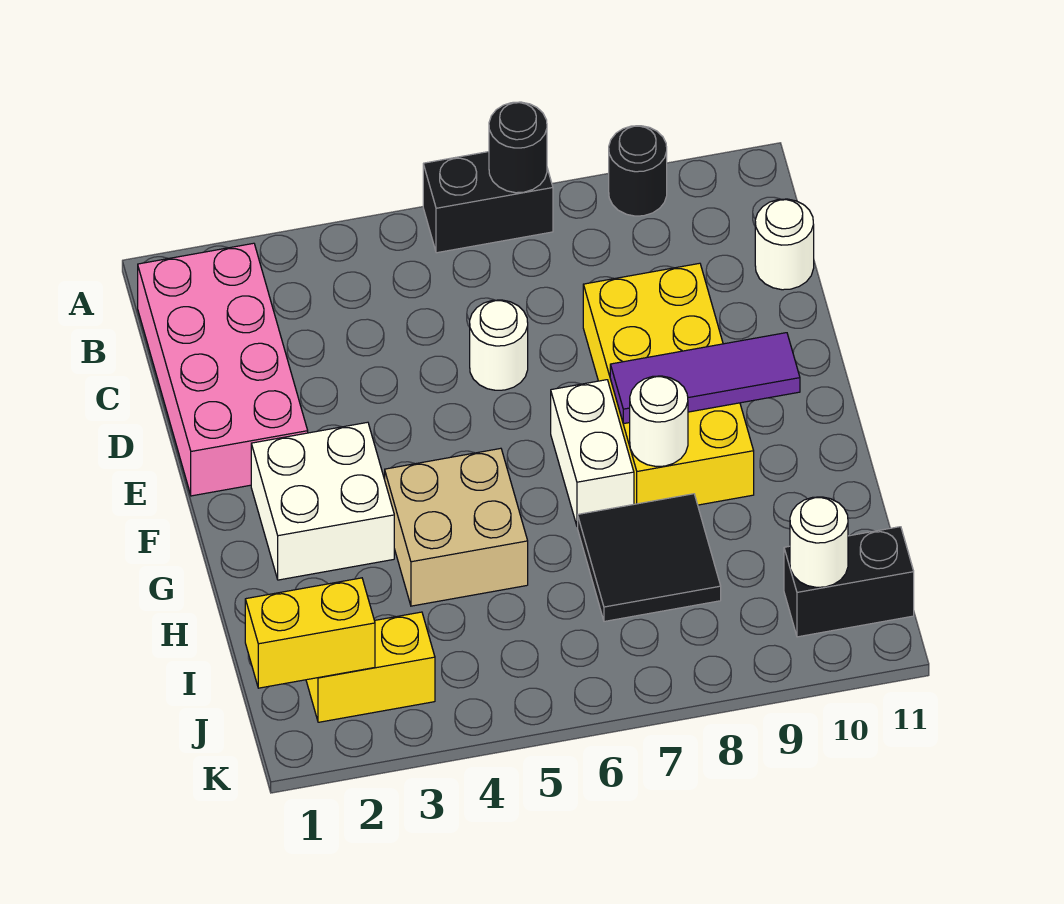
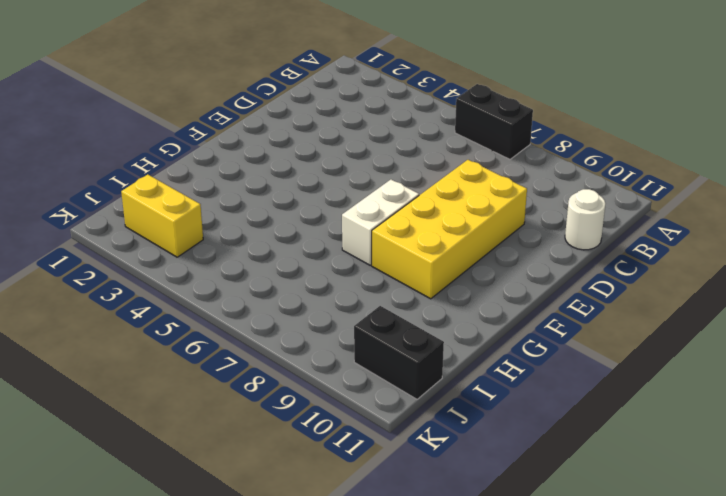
none -> black 1x1 round brick [609,126,667,216]
none -> pink 2x4 brick [138,243,308,496]
none -> white 1x1 round brick [470,300,528,390]

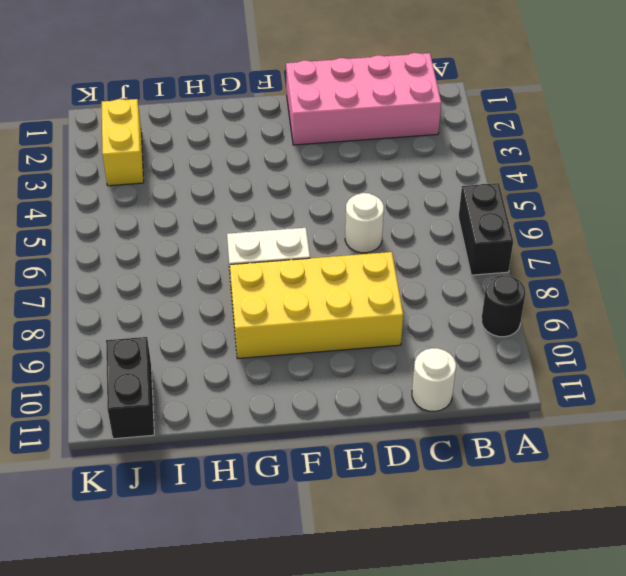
none -> white 2x2 brick [251,422,394,580]
none -> tan 2x2 brick [385,448,528,606]
none -> black 2x2 tile [578,494,721,621]

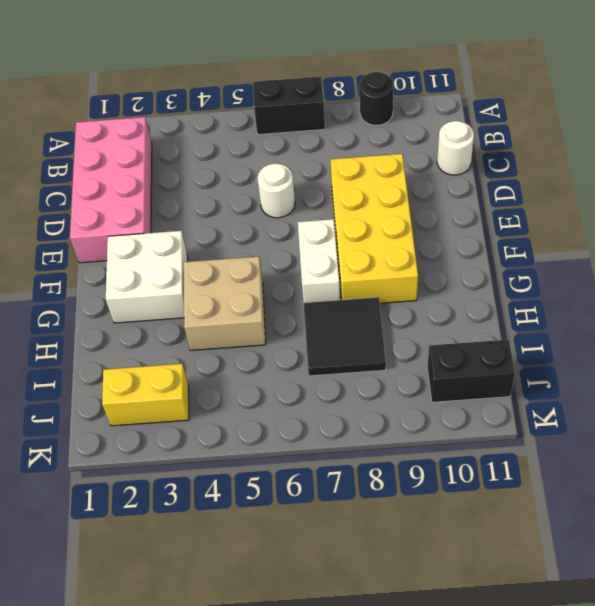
none -> black 1x1 round brick [489,102,547,193]
none -> purple 1x3 tile [610,333,800,424]
none -> white 1x1 round brick [630,376,688,467]

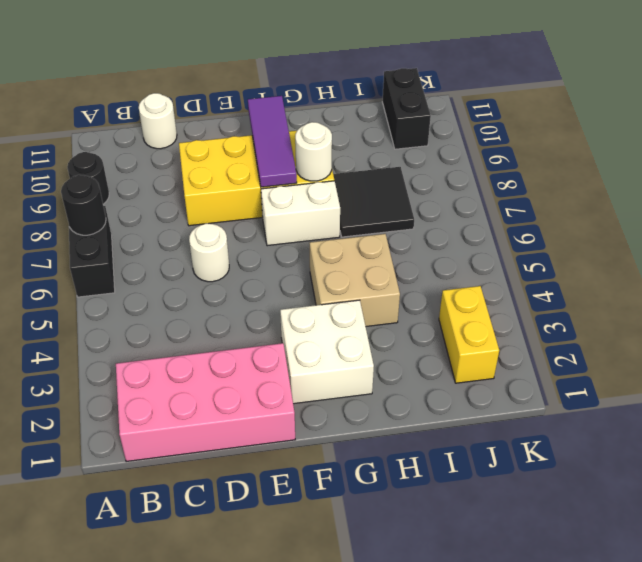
none -> yellow 1x2 brick [245,578,375,688]
none -> white 1x1 round brick [790,497,848,587]

